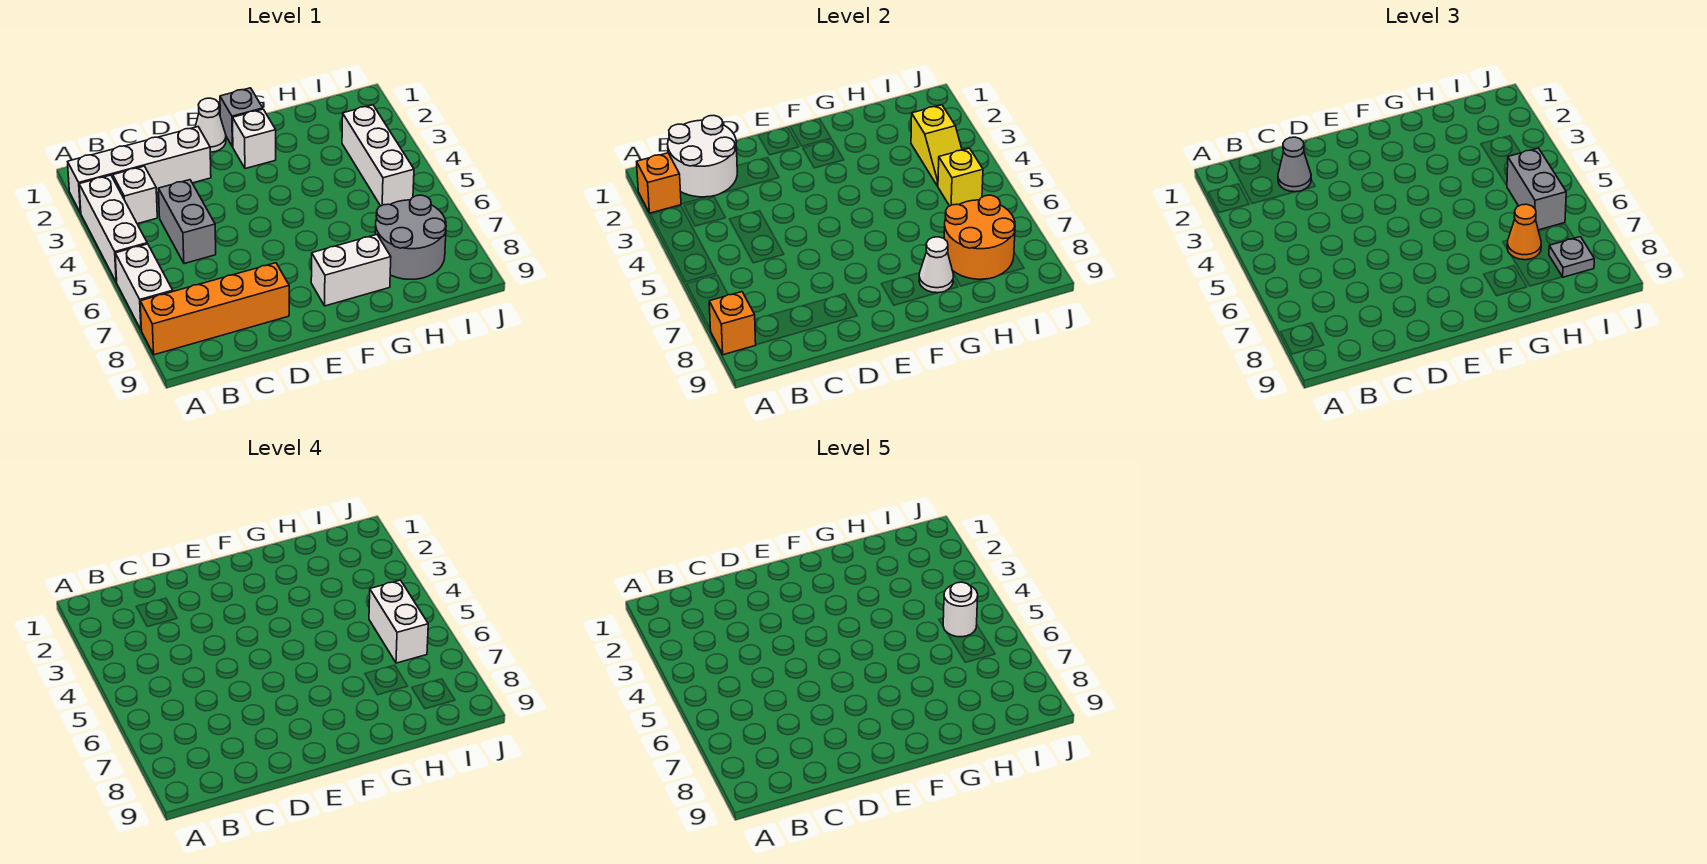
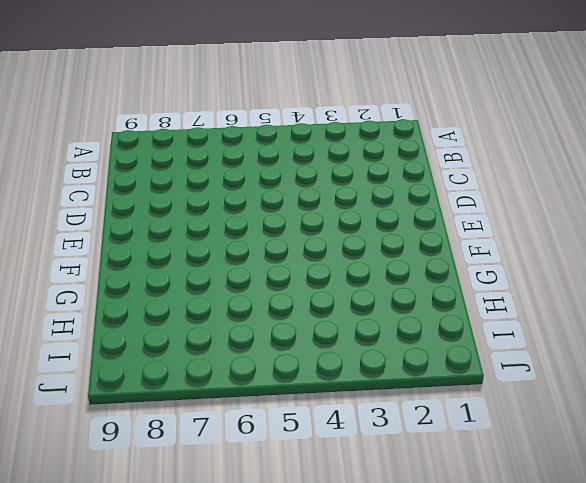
none -> white 1x4 brick [68,127,211,213]
none -> white 1x3 brick [79,175,147,282]
none -> white 1x2 brick [115,244,173,330]

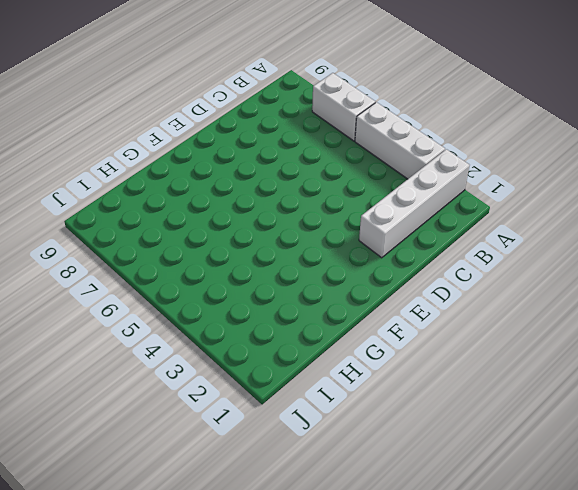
none -> orange 1x4 brick [140,263,289,355]
none -> white 1x1 brick [113,166,157,224]
none -> grey 1x2 brick [158,180,216,264]

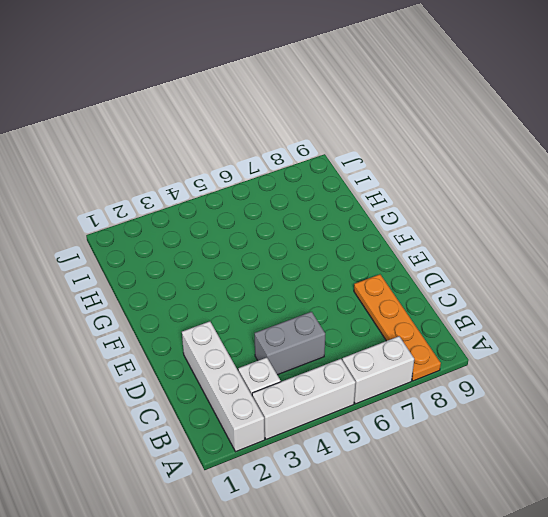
orange 1x4 plate [354,274,441,381] -> orange 1x4 brick [140,263,289,355]
none -> white 1x1 cone [195,98,226,152]
none -> grey 1x1 brick [220,88,263,147]
none -> white 1x1 brick [233,109,276,169]

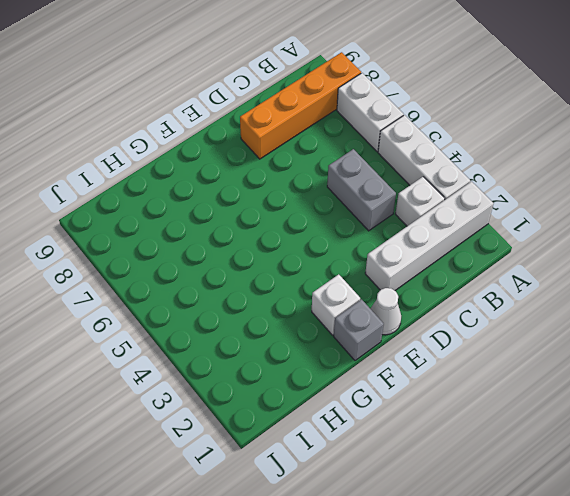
none -> white 1x2 brick [311,235,391,306]
none -> grey 2x2 round brick [375,195,446,279]
none -> white 1x3 brick [342,105,414,206]

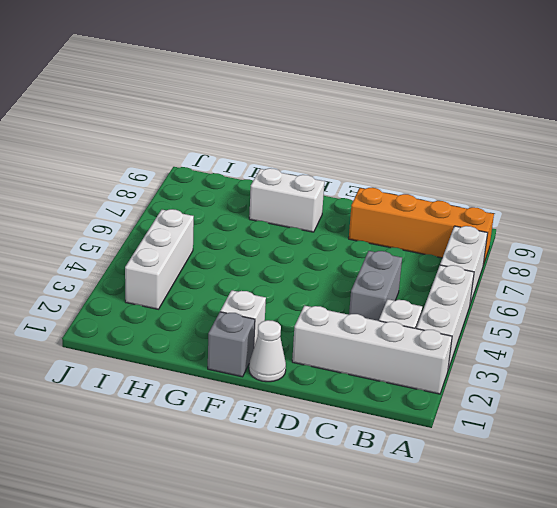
none -> grey 2x2 round brick [375,195,446,279]
none -> orange 1x1 brick [637,153,681,213]
none -> orange 1x1 brick [709,292,756,355]

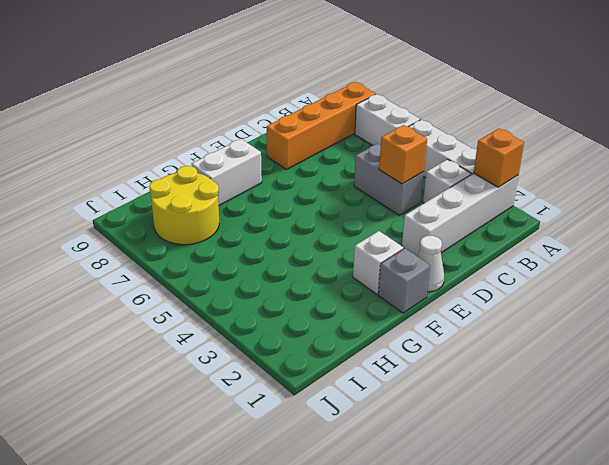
orange 1x1 brick [379,125,427,184] -> orange 1x1 brick moved to [709,292,756,355]
yellow 2x2 round brick [149,166,219,245] -> grey 2x2 round brick [375,195,446,279]
none -> white 1x3 brick [342,105,414,206]
none -> white 2x2 round brick [668,116,737,197]
none -> white 1x1 cone [919,237,954,293]

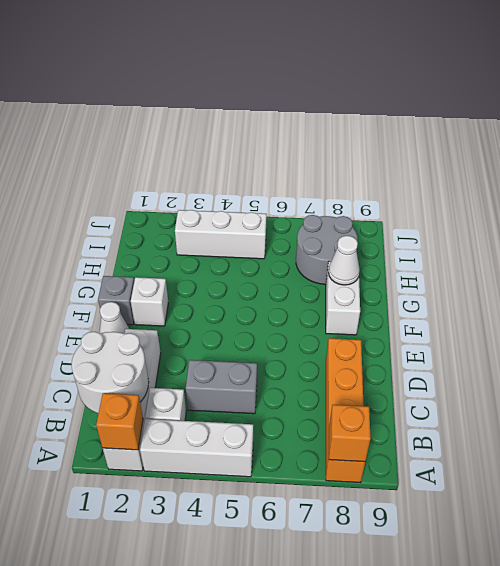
none -> white 1x2 brick [115,244,173,330]
none -> orange 2x2 round brick [944,195,1015,279]
none -> yellow 1x2 slope [911,105,962,186]

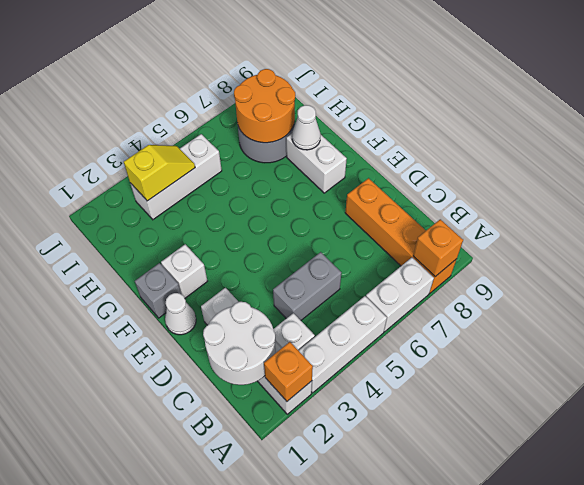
none -> yellow 1x1 brick [938,148,983,206]
none -> grey 1x1 cone [1278,137,1311,192]
none -> orange 1x1 cone [1507,204,1541,260]

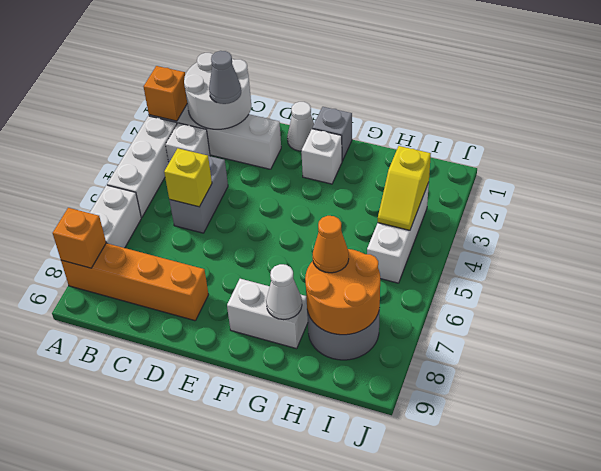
yellow 1x1 brick [164,148,212,207] -> yellow 1x1 brick moved to [938,148,983,206]
none -> grey 1x2 brick [1507,148,1566,230]
none -> grey 1x1 plate [1549,237,1594,277]
none -> white 1x2 brick [369,580,428,663]

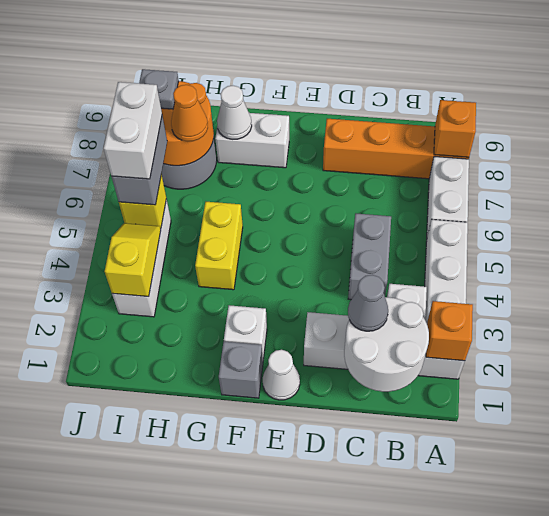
yellow 1x2 brick [195,202,243,290] -> none
none -> white 1x1 round brick [943,582,978,637]

